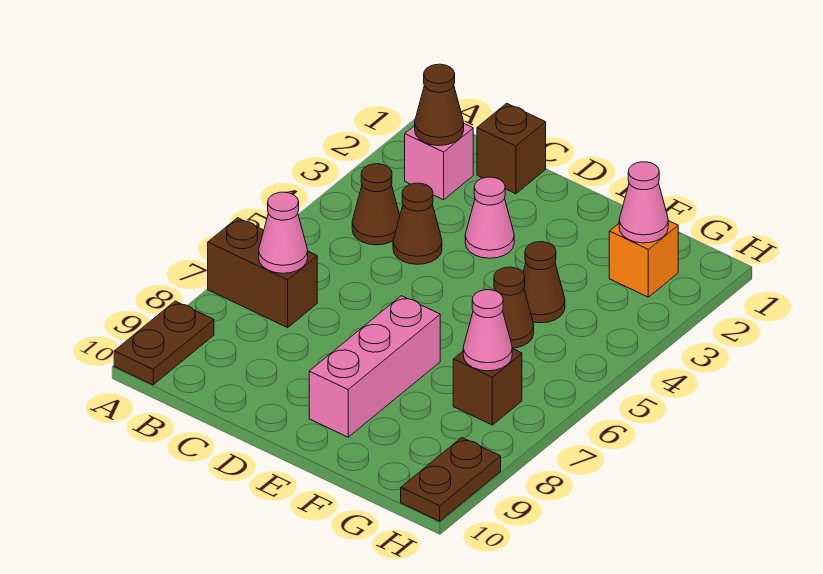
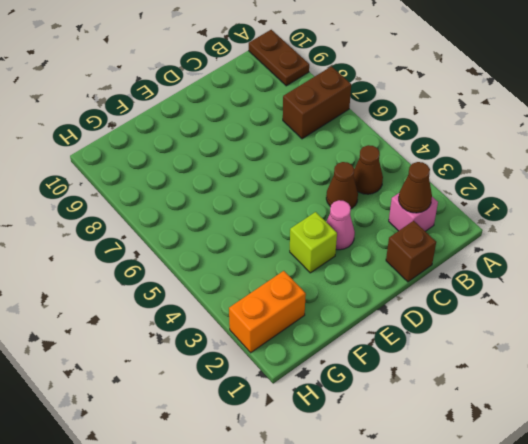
lime 1x1 brick [290,212,337,273] -> none
orange 1x2 brick [229,271,306,353] -> orange 1x1 brick [609,221,678,297]
none -> pink 1x3 brick [309,296,440,437]
none -> brown 1x1 cone [523,242,565,323]
none -> brown 1x1 cone [494,267,534,348]

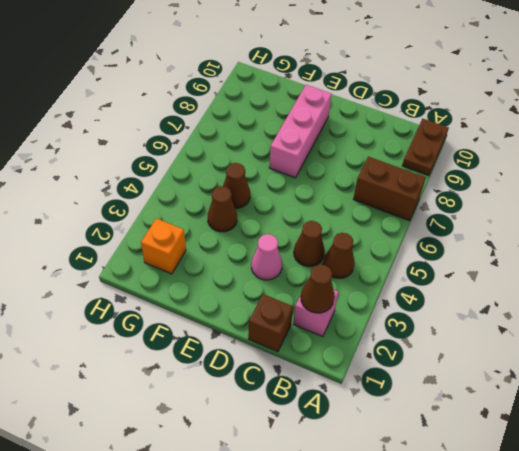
none -> brown 1x1 brick [453,349,522,425]
none -> brown 1x2 plate [401,438,501,521]
none -> pink 1x1 cone [259,192,308,273]

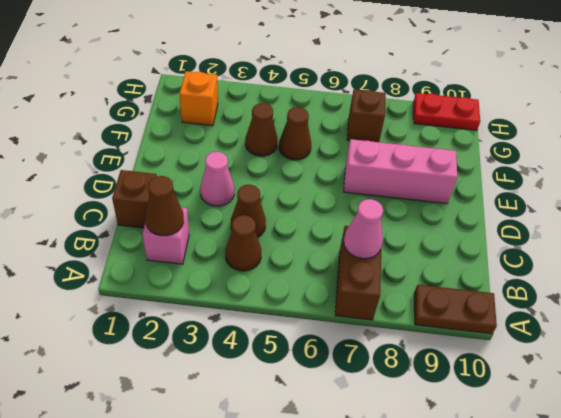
red 1x2 plate [413,93,480,130] -> brown 1x2 plate [401,438,501,521]
none -> pink 1x1 cone [619,162,668,243]
none -> pink 1x1 cone [463,290,512,371]

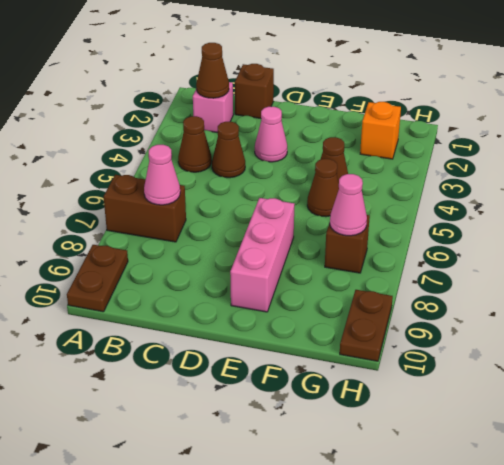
none -> pink 1x1 cone [619,162,668,243]

